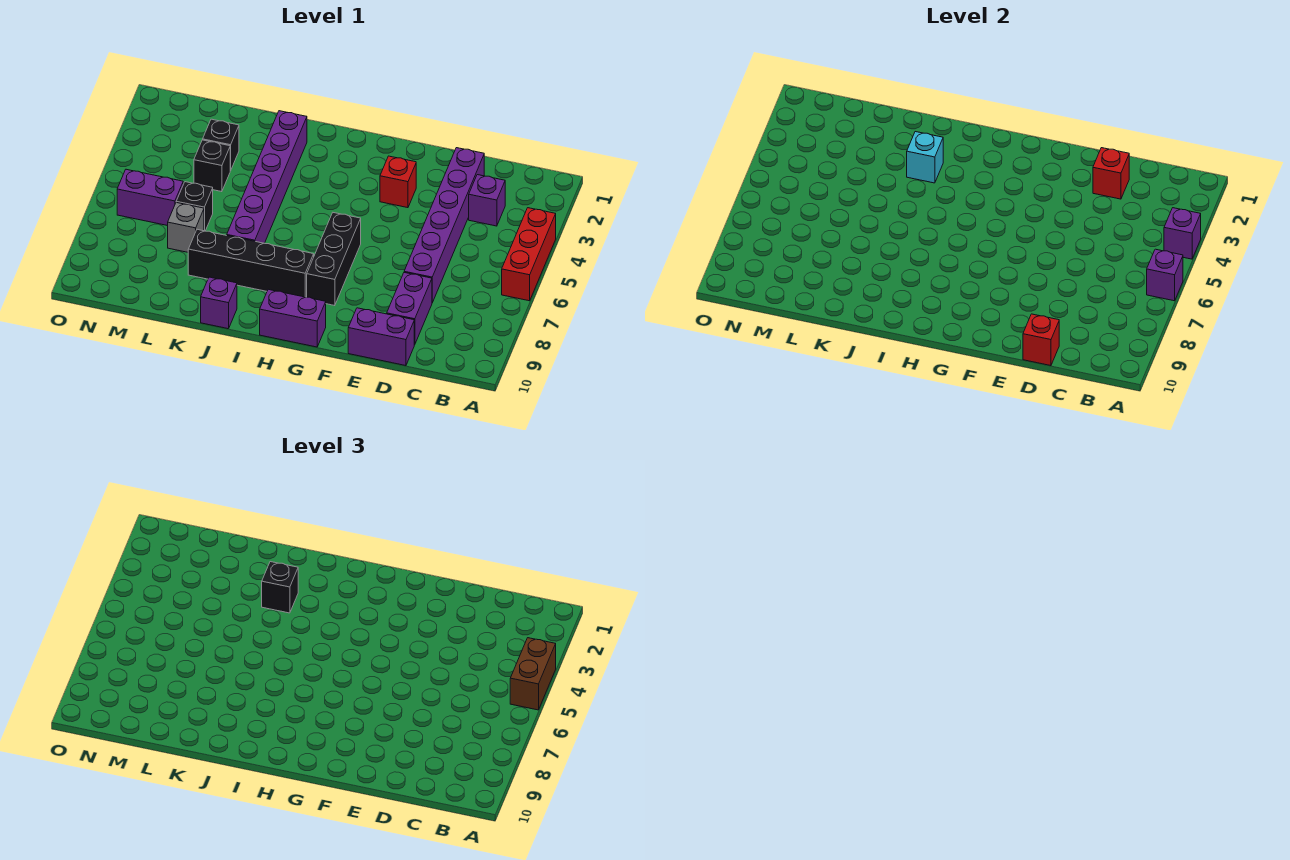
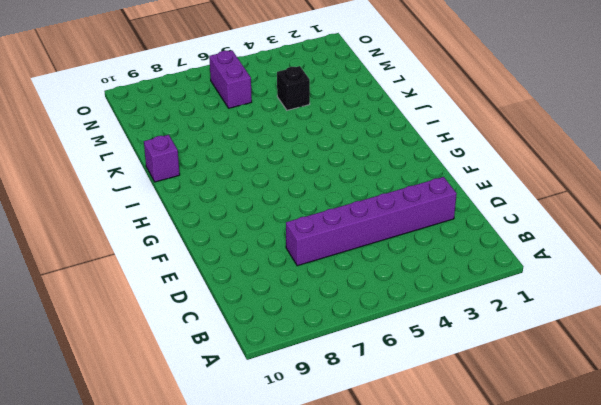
none -> red 1x3 brick [502,208,556,301]
none -> purple 1x1 brick [469,175,505,226]
none -> purple 1x2 brick [387,273,432,345]

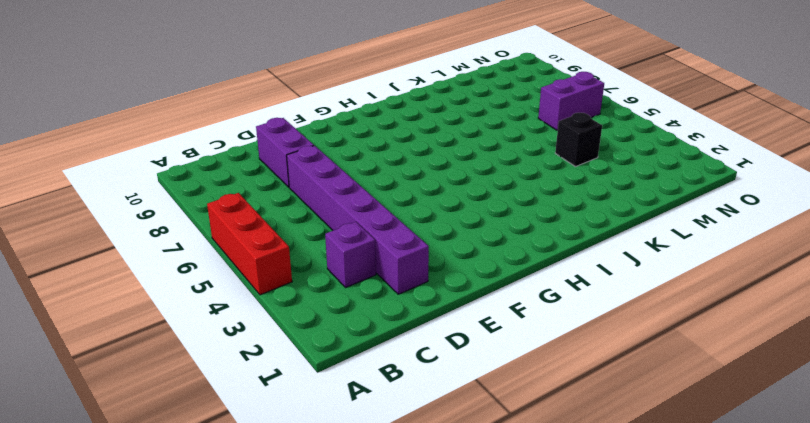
none -> purple 1x2 brick [348,308,414,366]
none -> red 1x1 brick [380,156,416,208]
none -> black 1x3 brick [307,213,361,306]

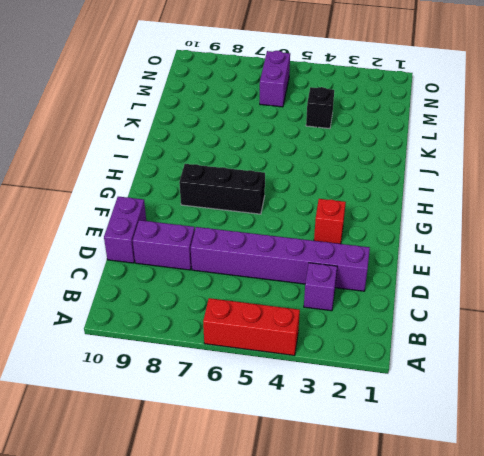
none -> purple 1x2 brick [260,289,326,347]
none -> black 1x4 brick [188,229,314,297]
none -> purple 1x6 brick [227,111,307,243]

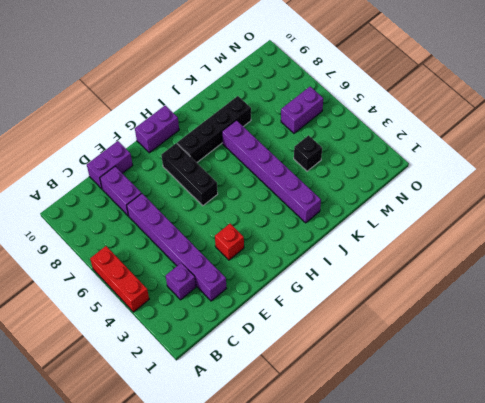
none -> purple 1x1 brick [201,277,237,329]
none -> black 1x1 brick [203,119,239,170]
none -> black 1x1 brick [176,182,213,231]

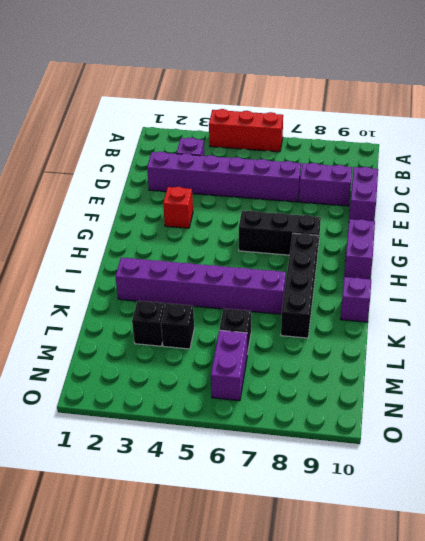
none -> grey 1x1 brick [168,202,204,252]
none -> purple 1x1 brick [1164,208,1201,259]
none -> purple 1x1 brick [1147,249,1183,301]

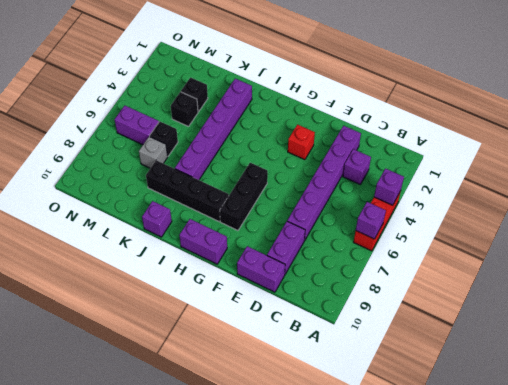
none -> red 1x1 brick [1093,148,1129,199]
none -> red 1x1 brick [1023,314,1059,366]
none -> cyan 1x1 brick [907,132,943,183]

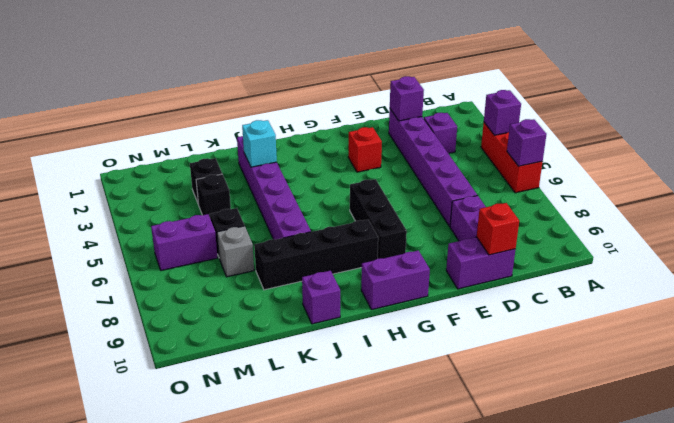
purple 1x1 brick [390,76,424,121] -> red 1x1 brick [1093,148,1129,199]
none -> brown 1x2 brick [510,638,556,710]
none -> black 1x1 brick [262,562,298,613]

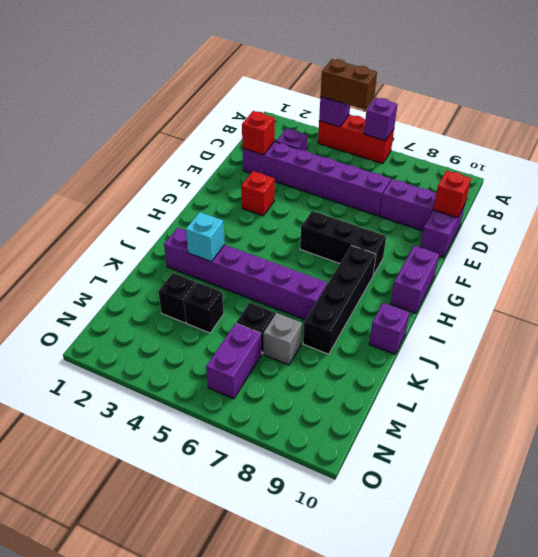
none -> black 1x1 brick [262,562,298,613]

